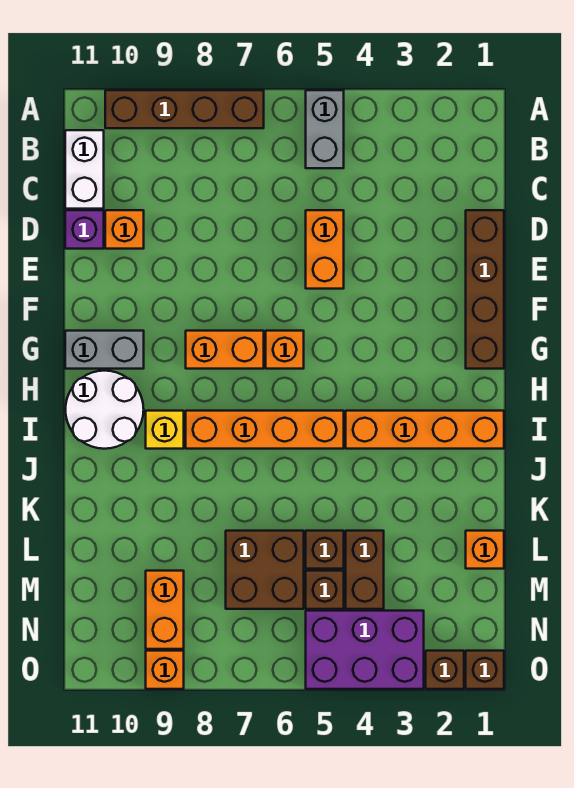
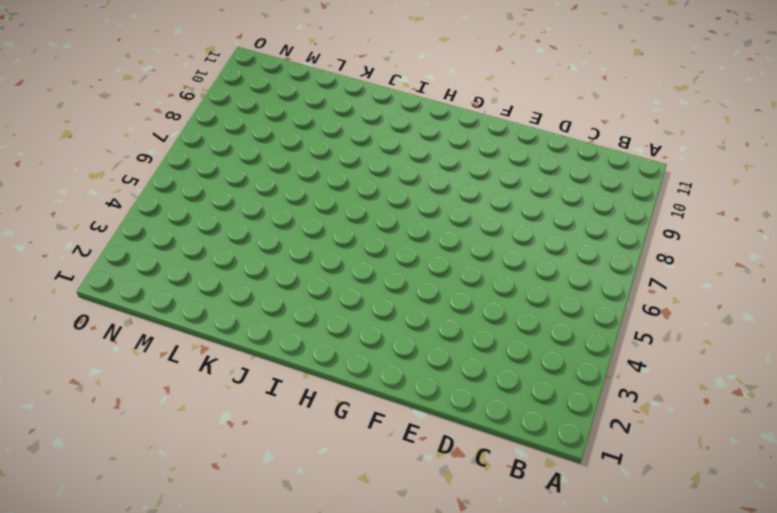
none -> grey 1x2 brick [306,90,344,168]
none -> brown 1x4 brick [105,90,264,128]
none -> white 1x2 brick [65,130,104,209]

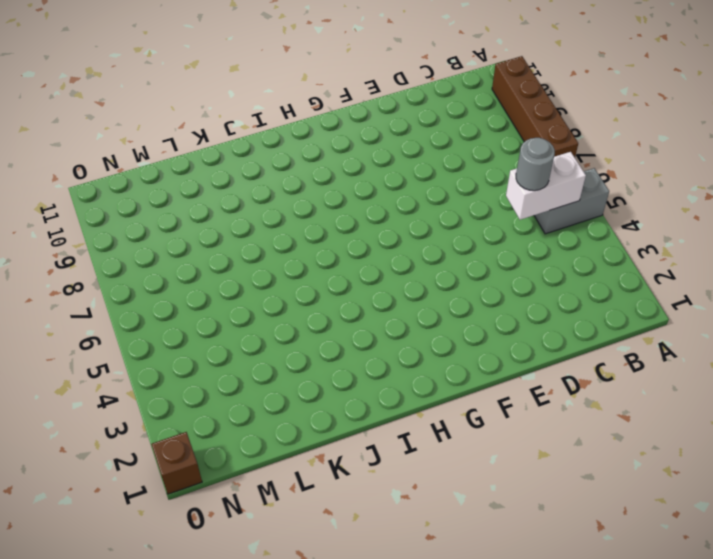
white 1x2 brick [506,152,586,220] -> white 1x2 brick moved to [65,130,104,209]
grey 1x1 round brick [516,138,555,191] -> none
none -> brown 1x4 brick [466,210,504,369]
none -> orange 1x2 brick [306,210,344,289]
none -> orange 1x1 brick [105,210,144,249]

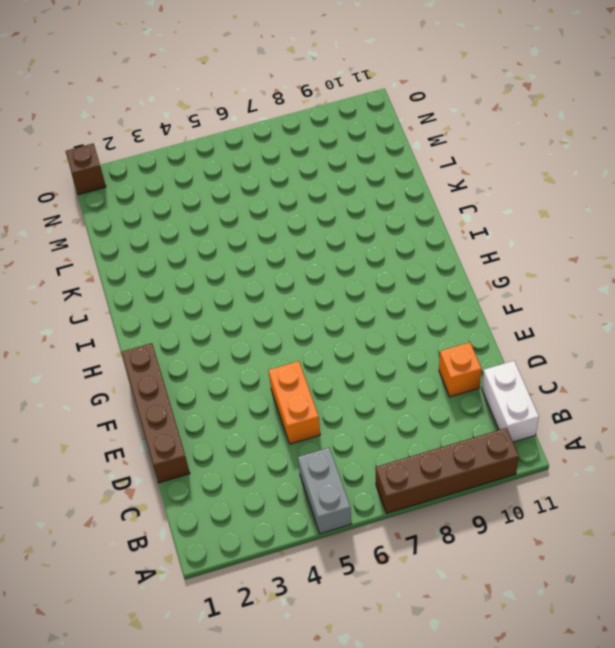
none -> purple 1x1 brick [65,210,104,249]
none -> orange 1x1 brick [266,331,304,369]
none -> orange 1x2 brick [186,331,264,369]

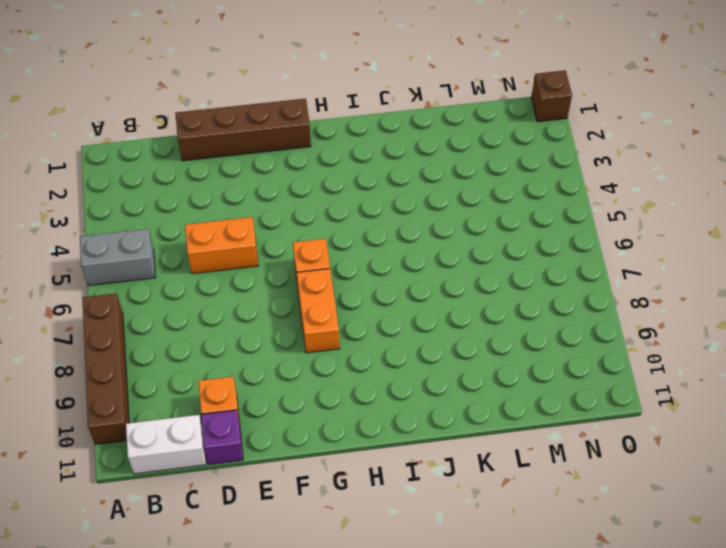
none -> grey 1x2 brick [65,331,144,369]
none -> white 2x2 round brick [65,371,144,449]
none -> orange 1x4 brick [346,411,504,449]

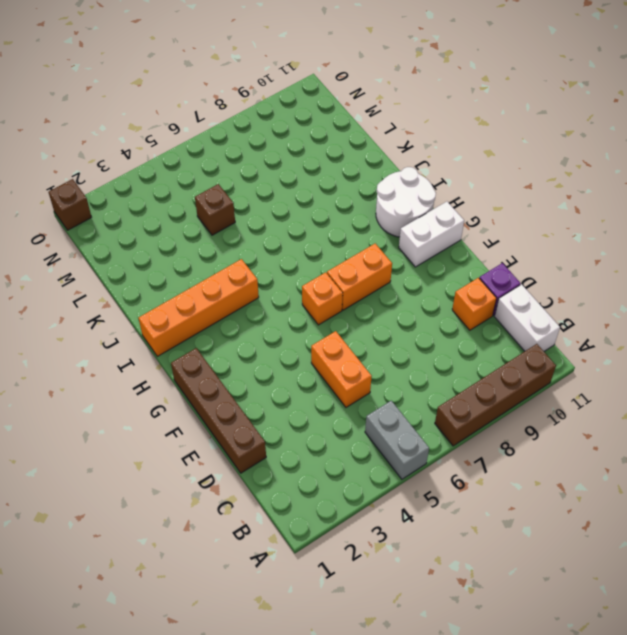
white 1x2 brick [399,202,464,267] -> grey 1x2 brick [65,331,144,369]
none -> orange 1x4 brick [186,411,344,449]
none -> yellow 1x1 brick [146,411,184,449]
none -> orange 1x1 brick [466,531,504,569]

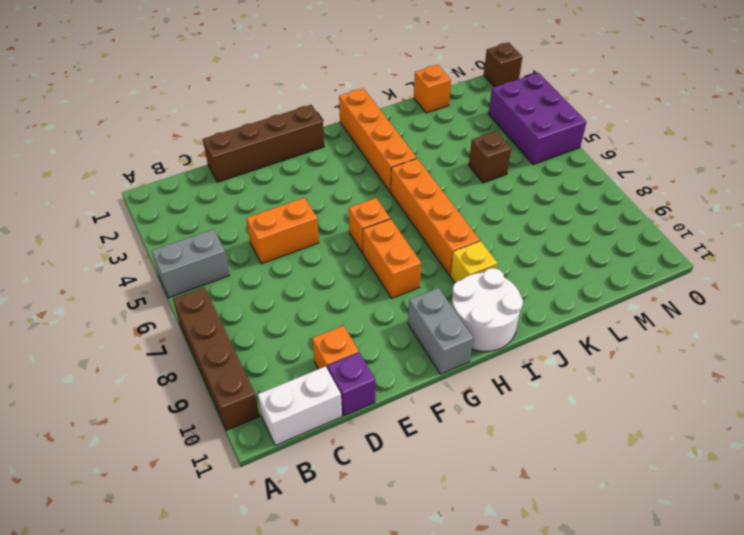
none -> brown 1x2 brick [346,531,384,609]
none -> brown 2x2 brick [226,531,304,609]
none -> brown 1x1 brick [306,571,344,609]

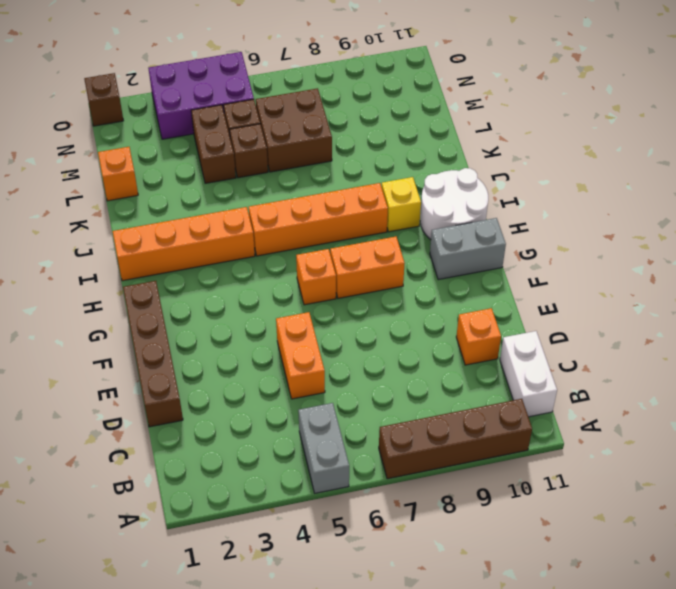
none -> purple 1x1 brick [65,210,104,249]
none -> orange 1x2 brick [146,571,184,649]
none -> brown 1x1 brick [426,651,464,689]

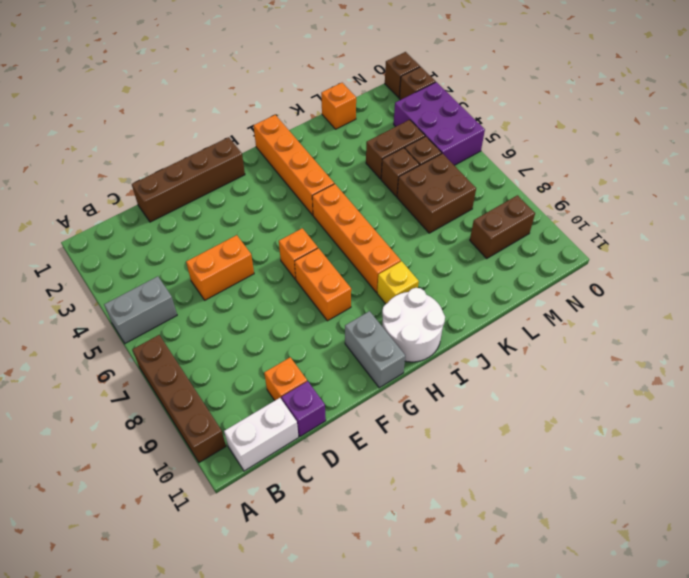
brown 1x2 brick [470,195,535,258] -> orange 1x2 brick [146,571,184,649]
none -> orange 1x1 brick [146,651,184,689]

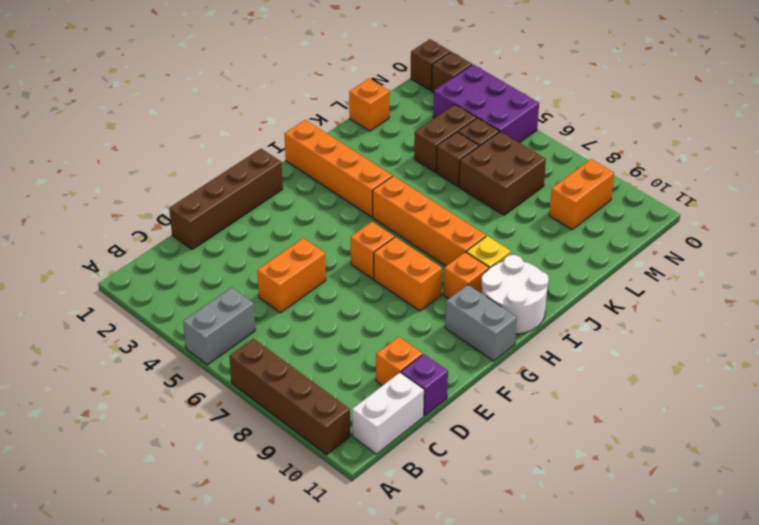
orange 1x1 brick [443,252,489,299] -> orange 1x1 brick moved to [146,651,184,689]

